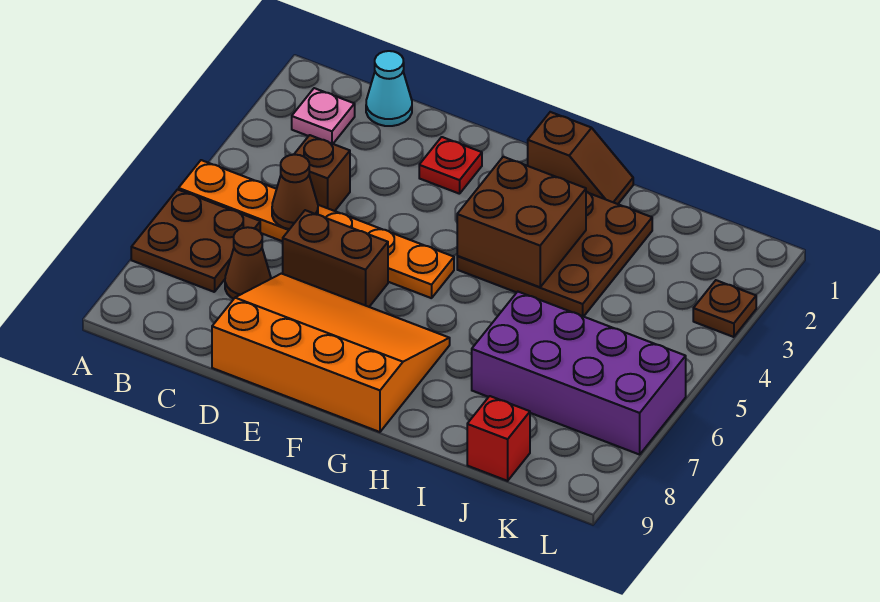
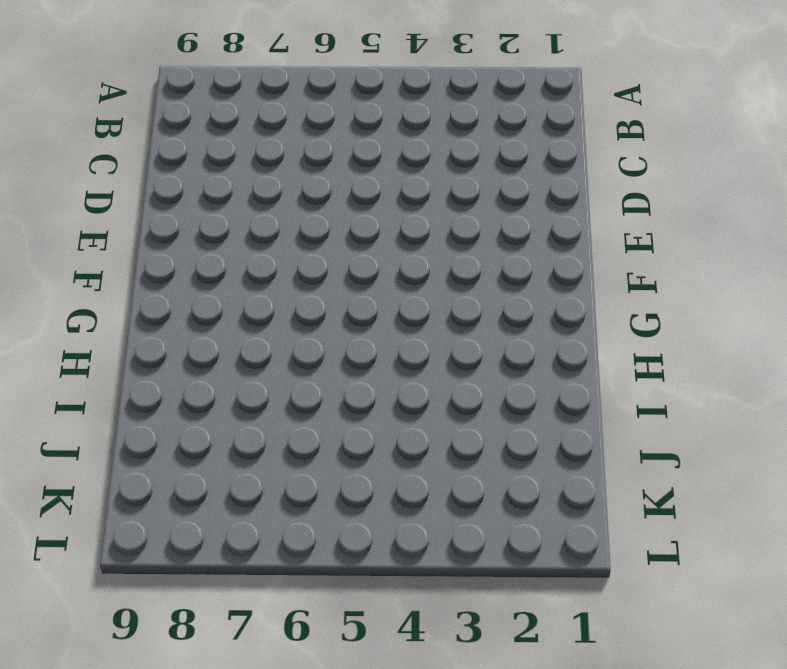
none -> orange 1x6 plate [179,160,454,298]
none -> brown 2x2 plate [131,190,260,292]
none -> pink 1x1 plate [292,88,355,144]

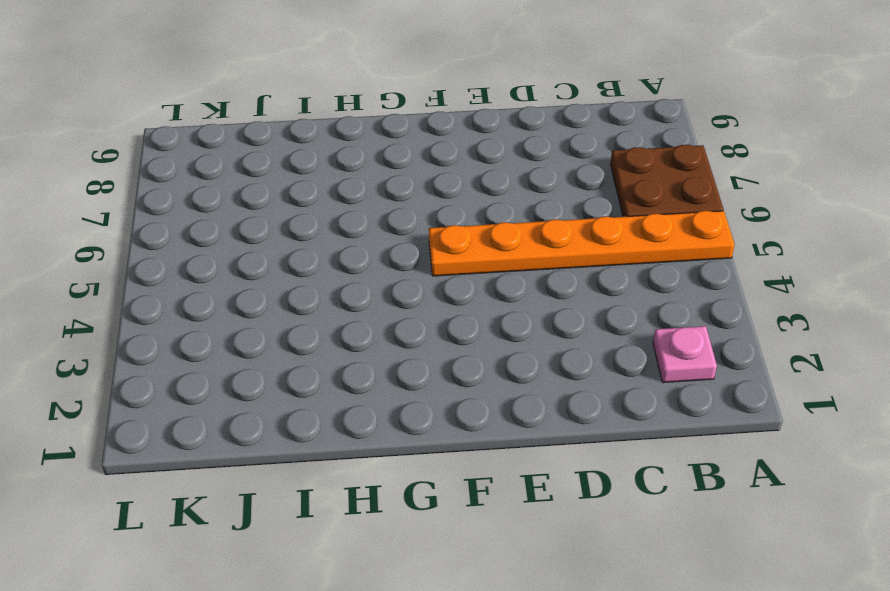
none -> cyan 1x1 cone [366,51,412,126]
none -> brown 1x1 brick [294,135,350,211]
none -> brown 1x1 cone [225,227,271,299]

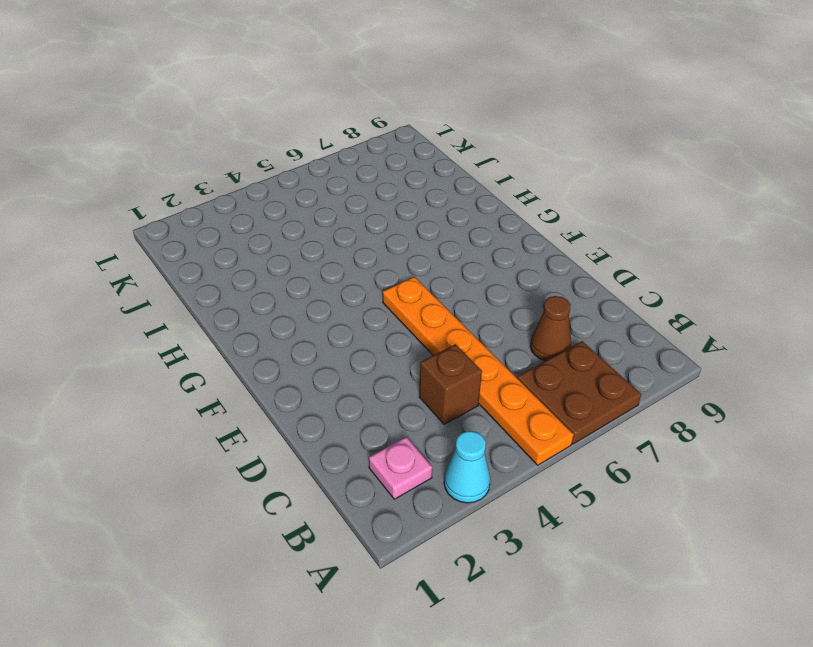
cyan 1x1 cone [444,431,490,503] -> cyan 1x1 cone moved to [366,51,412,126]
none -> brown 1x2 brick [283,210,388,307]
none -> orange 3x4 slope [212,274,450,432]
none -> red 1x1 plate [419,137,482,194]

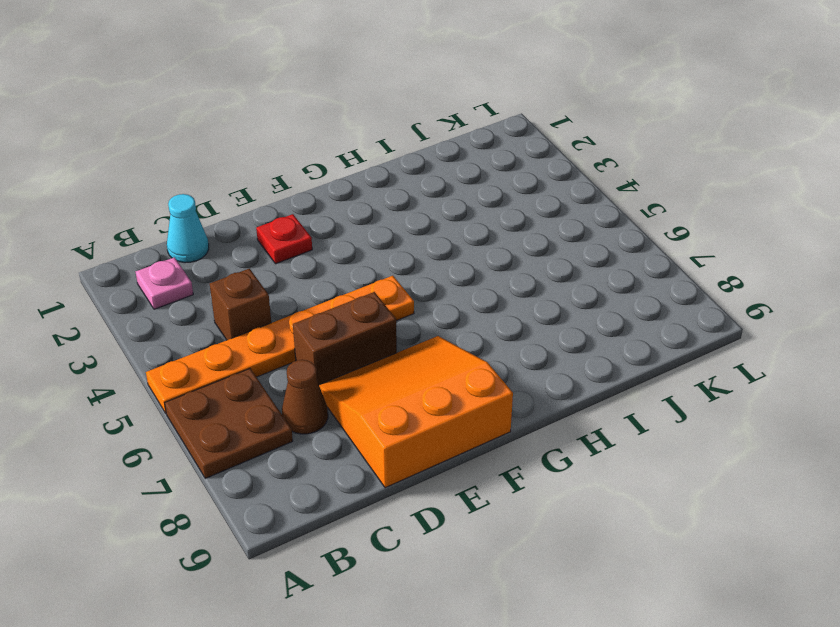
orange 3x3 slope [319,336,513,488] -> orange 3x4 slope [212,274,450,432]
none -> brown 1x2 slope [528,112,633,204]
none -> brown 3x3 plate [457,192,652,317]
none -> purple 2x4 brick [472,292,686,455]

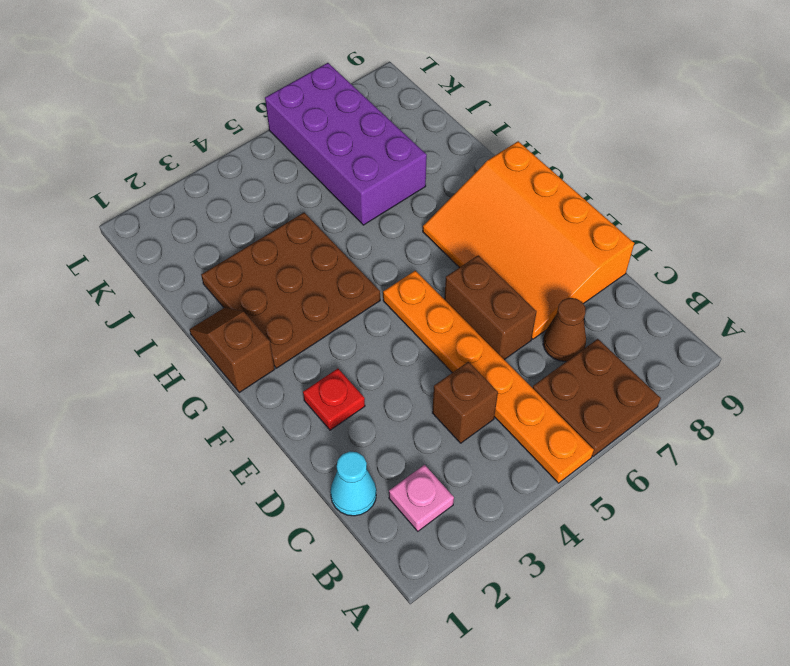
none -> red 1x1 brick [467,396,530,481]
none -> brown 1x1 plate [693,280,756,337]
none -> brown 1x1 cone [272,155,318,229]

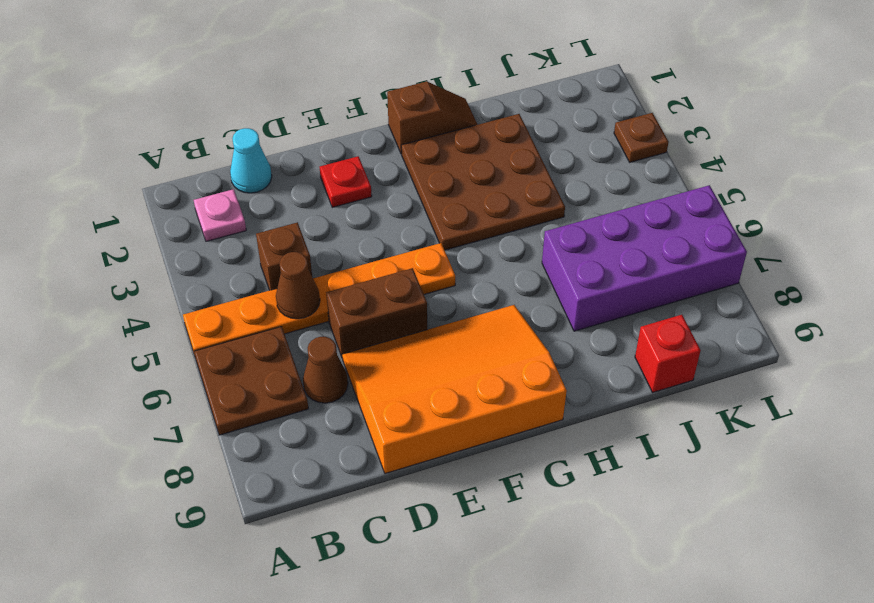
none -> brown 2x2 brick [457,157,586,287]

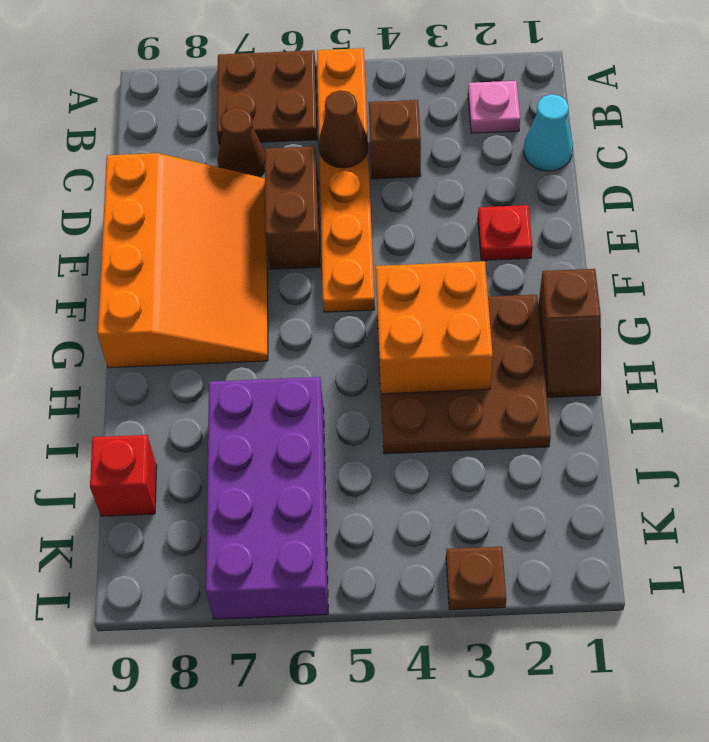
orange 2x2 brick [376,261,493,394] -> brown 2x2 brick [457,157,586,287]

